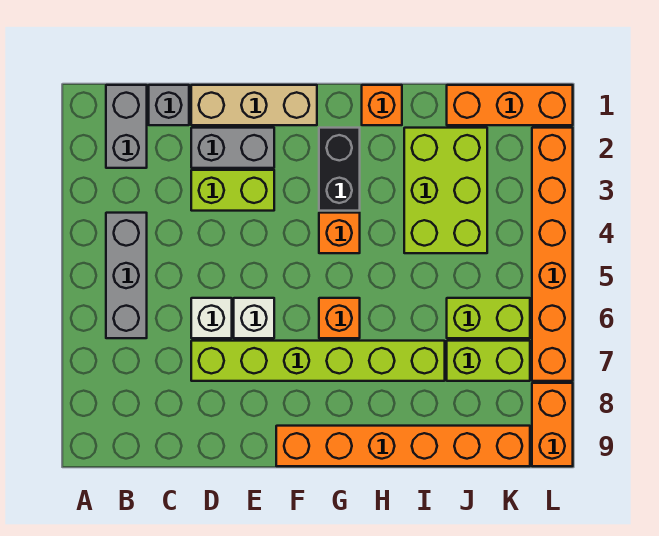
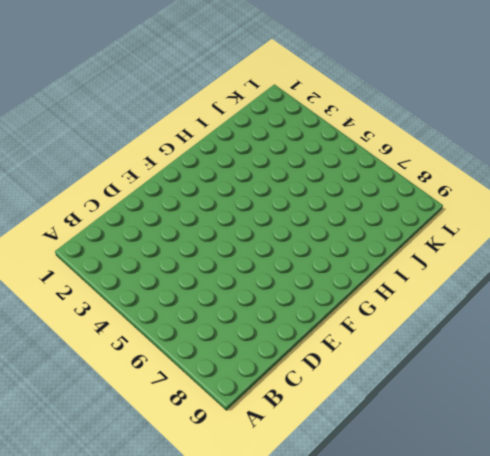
none -> grey 1x2 brick [106,85,147,168]
none -> grey 1x3 brick [106,213,147,338]
none -> grey 1x1 brick [149,85,189,125]

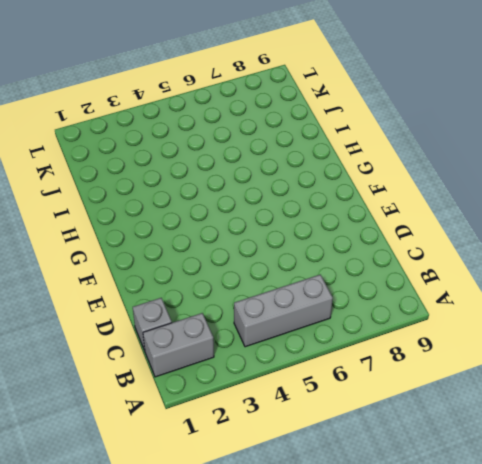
none -> tan 1x3 brick [191,85,317,125]
none -> grey 1x2 brick [191,128,274,168]
none -> lime 1x2 brick [191,170,274,211]

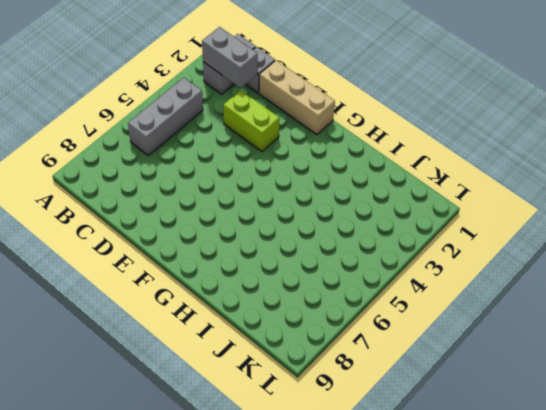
grey 1x2 brick [202,27,258,88] -> grey 1x2 brick moved to [191,128,274,168]
none -> white 1x1 brick [191,298,232,338]
none -> lime 1x6 brick [191,341,445,381]
none -> white 1x1 brick [234,298,274,338]

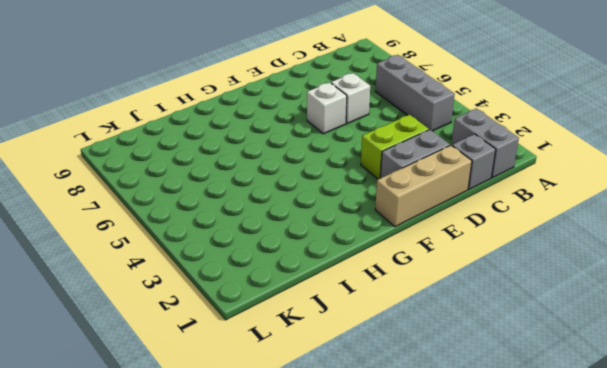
none -> lime 1x6 brick [191,341,445,381]
none -> orange 1x6 brick [276,426,530,466]
none -> black 1x2 brick [319,128,360,211]

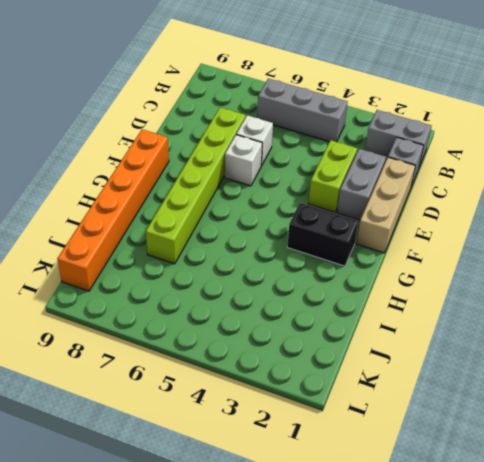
none -> orange 1x1 brick [319,213,360,253]
none -> orange 1x1 brick [319,298,360,338]
none -> orange 1x1 brick [362,85,402,125]

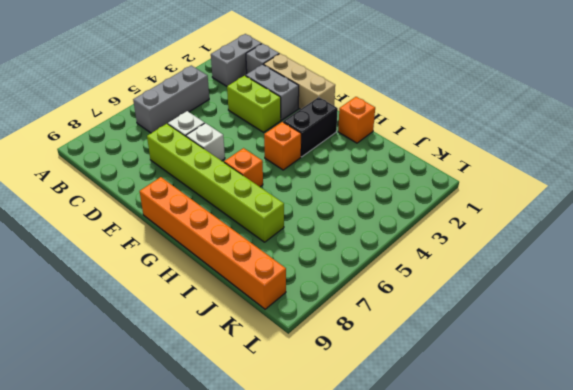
none -> lime 2x3 brick [404,128,487,253]
none -> orange 1x3 brick [447,85,573,125]
none -> lime 1x2 brick [447,298,530,338]

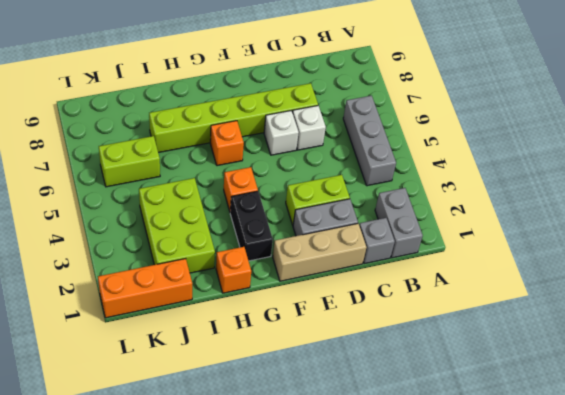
none -> orange 1x6 brick [276,426,530,466]
none -> lime 1x2 brick [447,341,530,381]
none -> orange 1x6 brick [532,128,573,381]

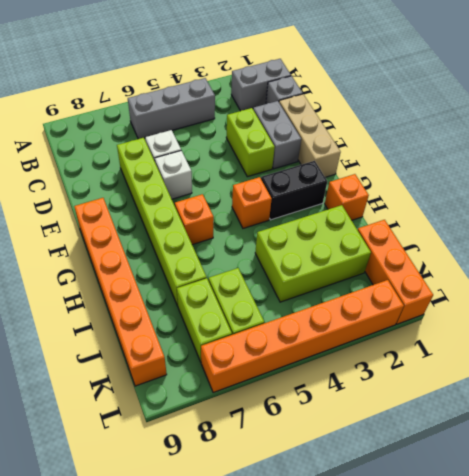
none -> orange 1x2 brick [532,383,573,466]

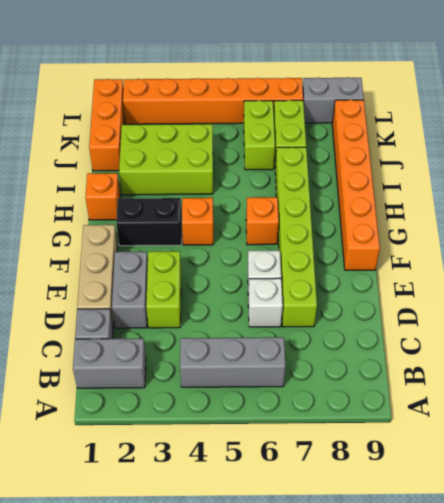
grey 1x2 brick [302,77,364,123] -> orange 1x2 brick [532,383,573,466]

